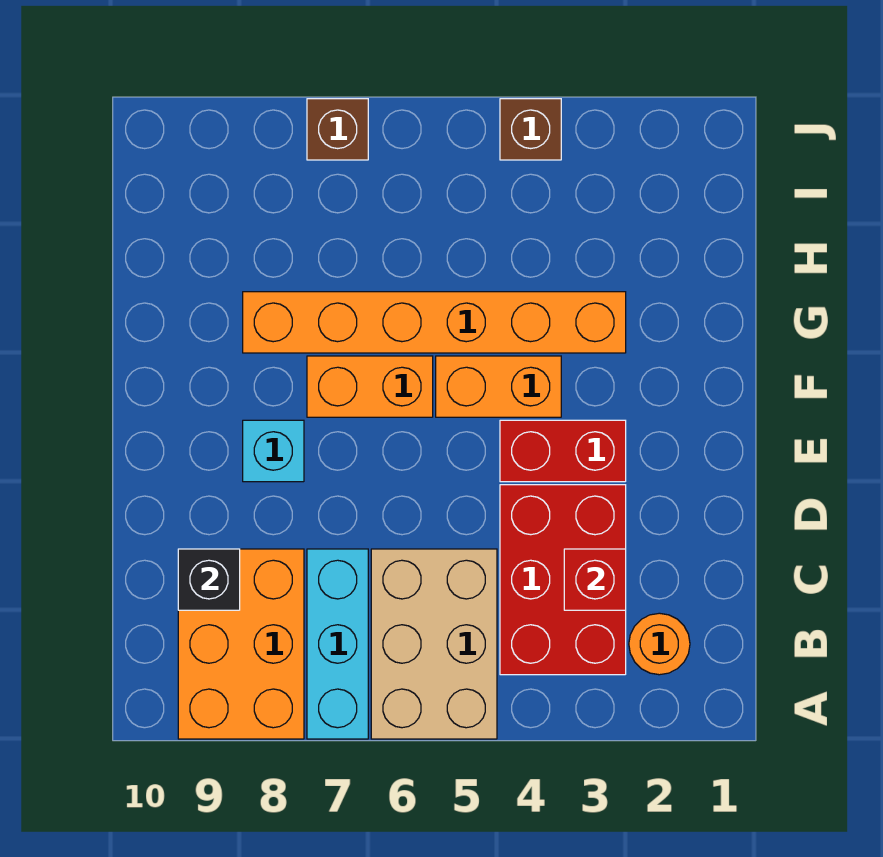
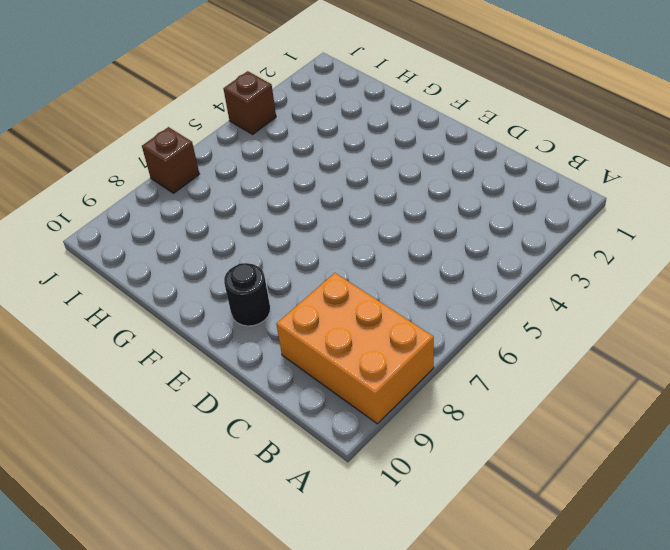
black 1x1 round brick [224,263,270,326] -> none
none -> tan 2x3 brick [371,549,497,739]
none -> cyan 1x3 brick [307,549,368,739]
none -> orange 1x1 round brick [629,613,690,675]

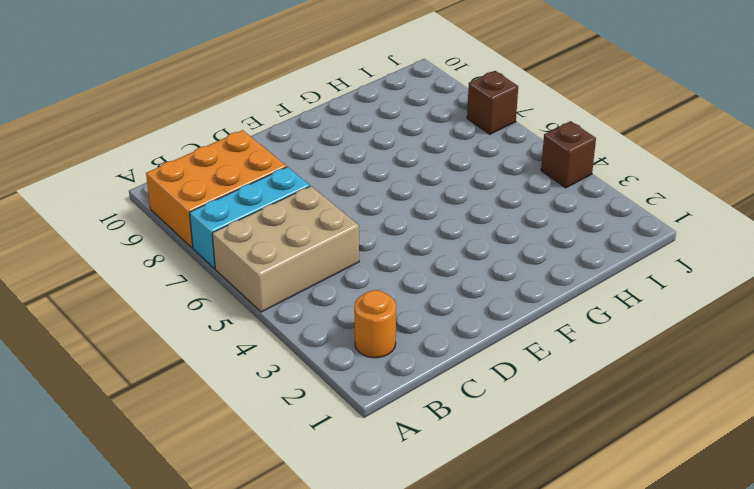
none -> red 2x3 brick [500,485,626,675]
none -> red 1x2 brick [500,420,626,482]
none -> cyan 1x1 brick [243,420,304,482]

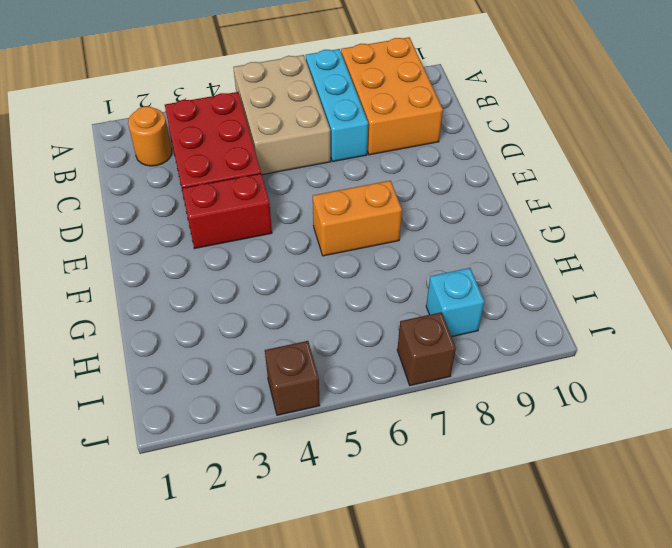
cyan 1x1 brick [426,268,484,337] -> cyan 1x1 brick moved to [243,420,304,482]
none -> orange 1x2 brick [436,356,561,417]
none -> orange 1x6 brick [243,292,626,353]
none -> red 1x1 brick [564,549,626,610]

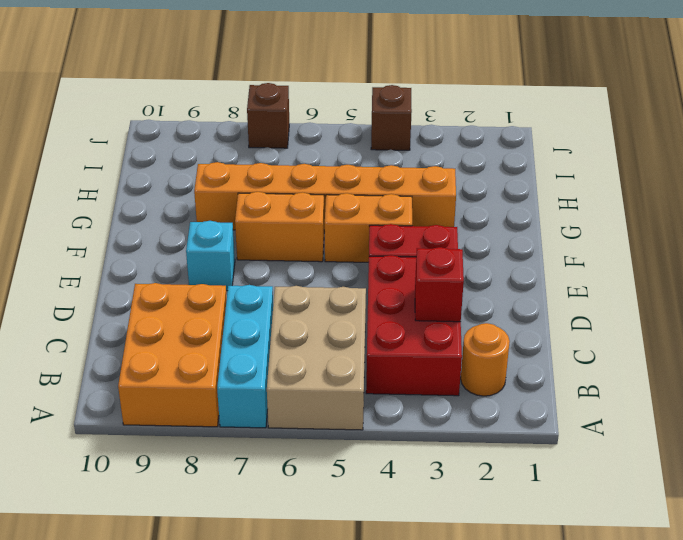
none -> black 1x1 brick [178,549,240,610]

